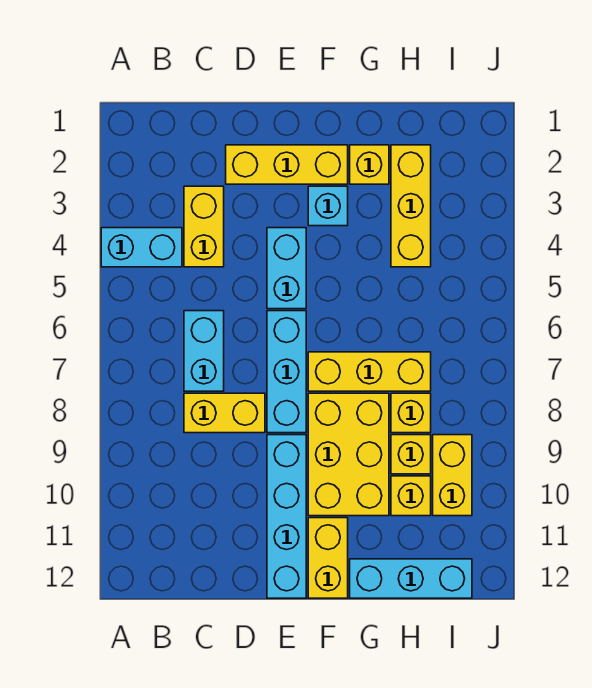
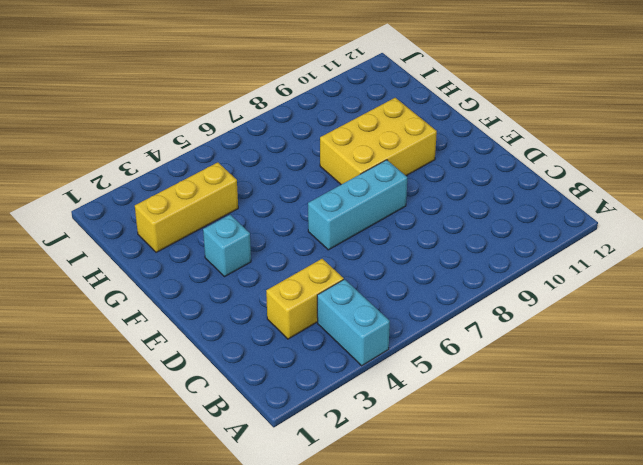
none -> cyan 1x2 brick [184,311,224,391]
none -> yellow 1x2 brick [184,393,265,433]
none -> yellow 1x3 brick [226,145,348,184]

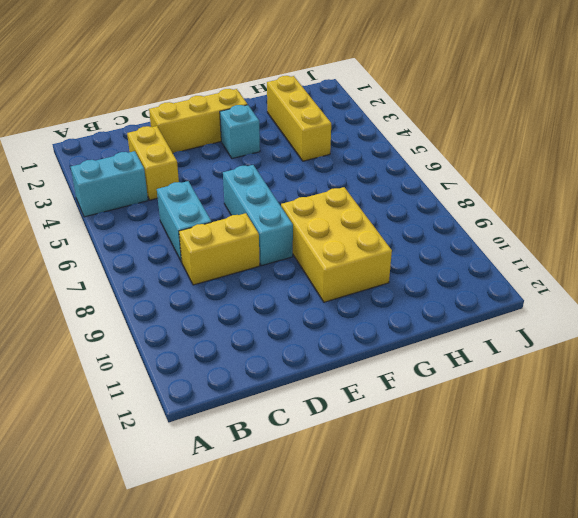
none -> cyan 1x2 brick [267,228,306,309]
none -> cyan 1x4 brick [267,435,306,598]
none -> yellow 1x3 brick [308,352,431,391]

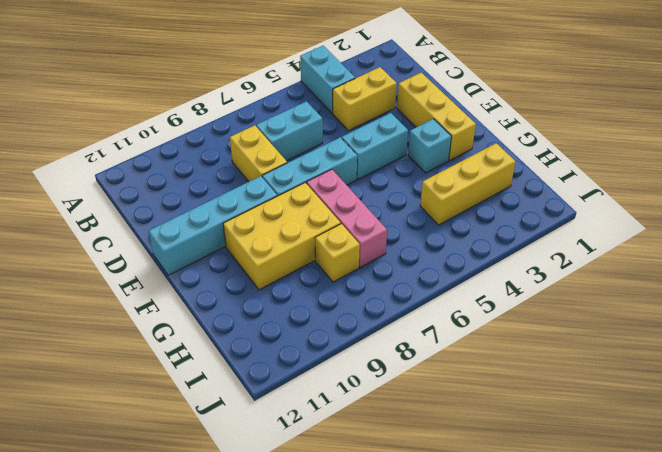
pink 1x3 brick [307,169,387,268] -> yellow 1x3 brick [308,352,431,391]
none -> yellow 1x2 brick [308,518,348,598]
none -> yellow 1x1 brick [350,145,389,184]
none -> cyan 1x3 brick [350,559,472,598]

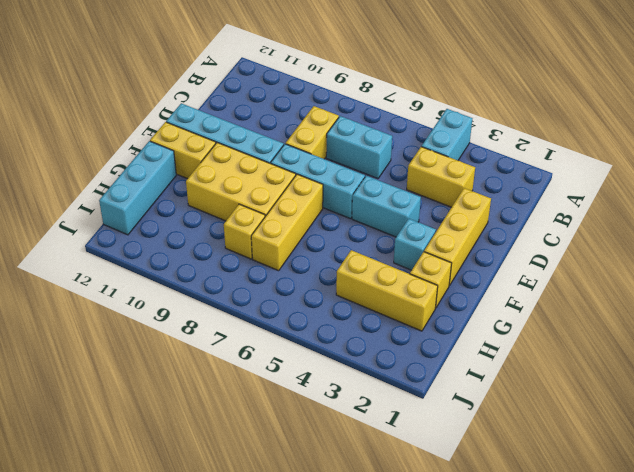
none -> yellow 1x1 brick [391,435,431,474]
none -> yellow 1x1 brick [391,476,431,516]
none -> yellow 1x2 brick [433,435,472,516]

